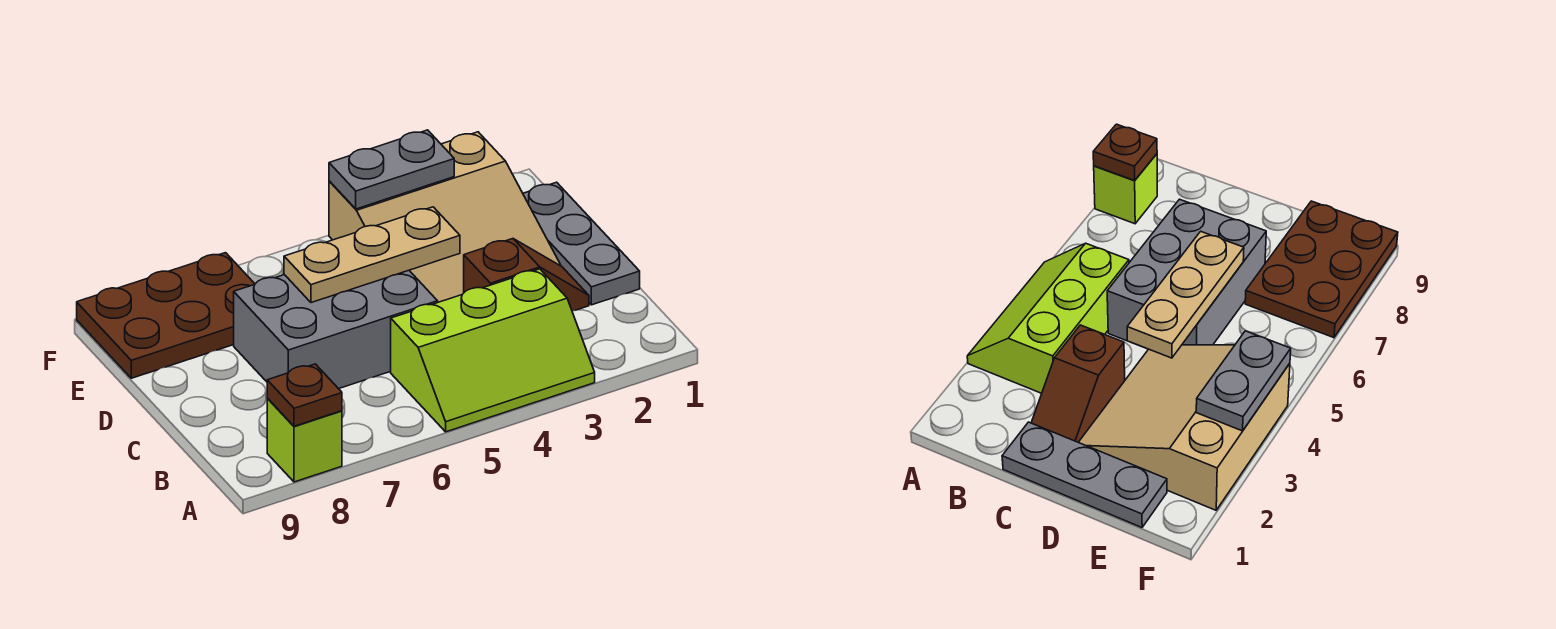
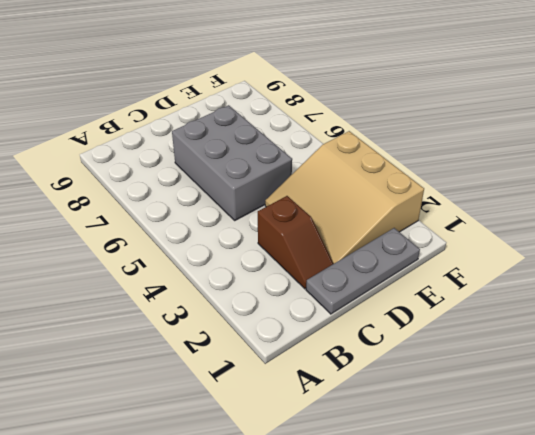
none -> lime 2x3 slope [391,269,595,432]
none -> lime 1x1 brick [267,399,342,482]

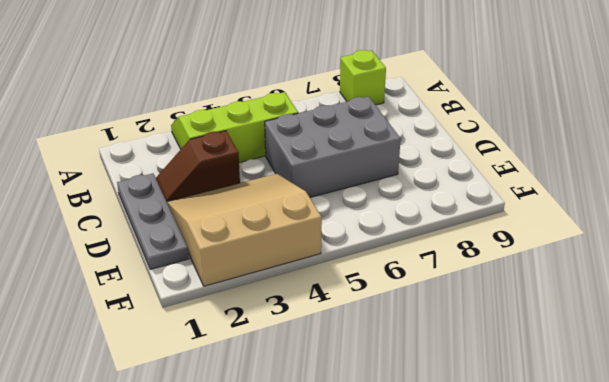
none -> brown 2x3 plate [77,253,255,378]
none -> brown 1x1 plate [267,364,342,426]

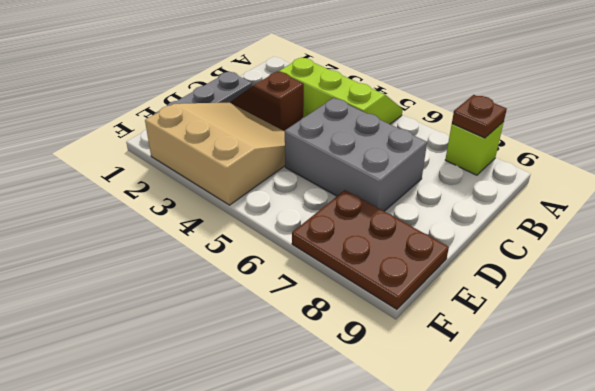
none -> tan 1x3 plate [284,207,460,303]
none -> grey 1x2 plate [329,130,454,209]

